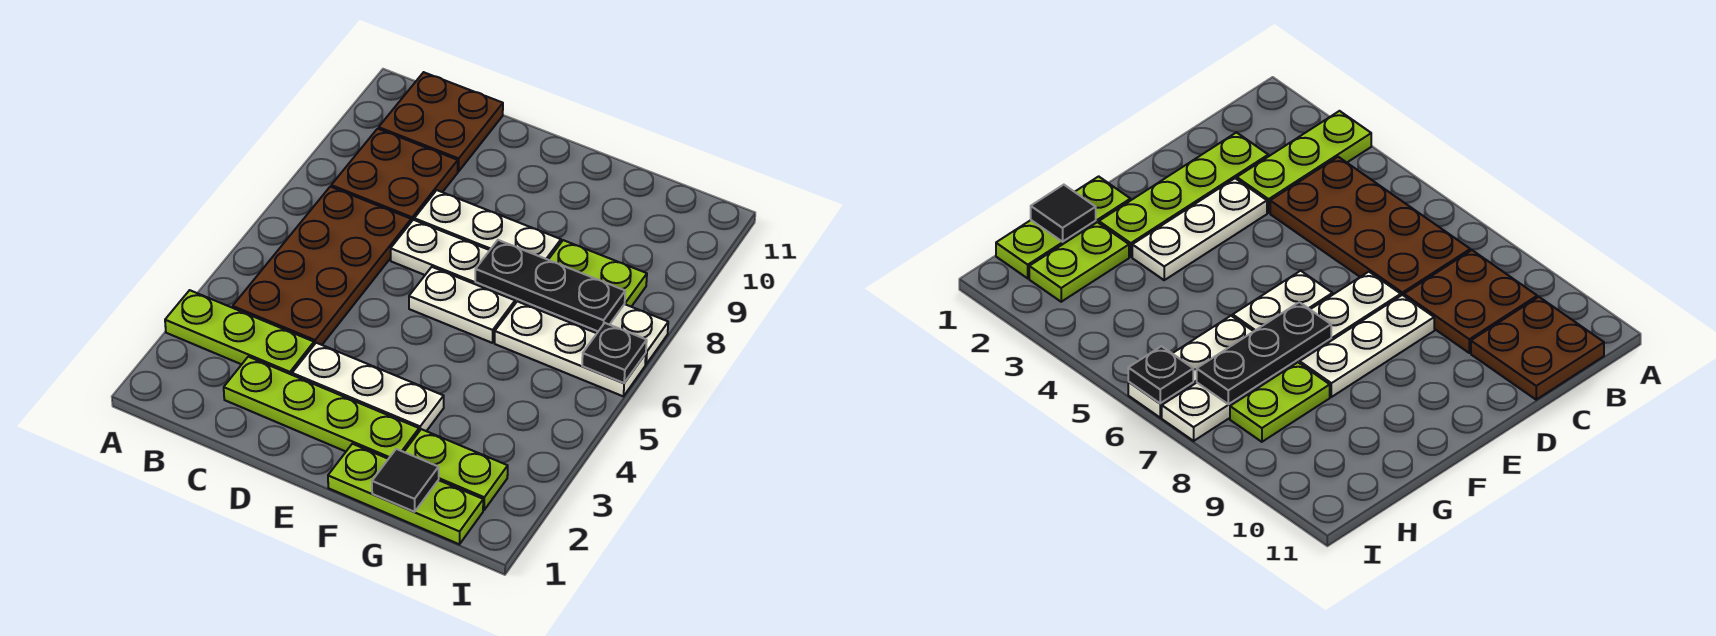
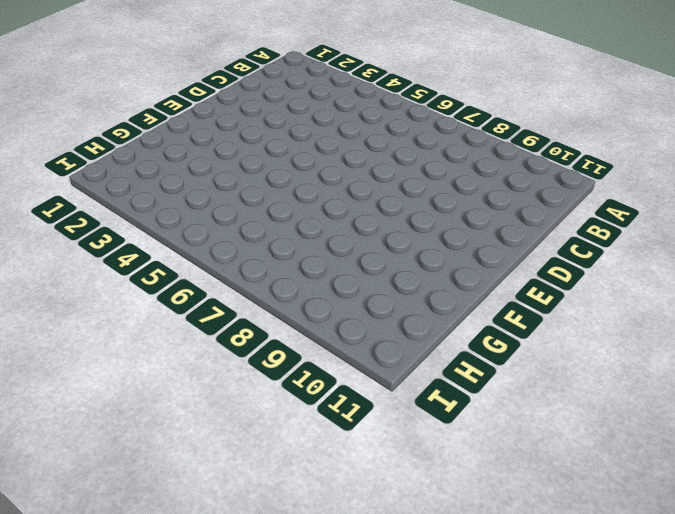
none -> lime 1x3 plate [165,290,314,375]
none -> brown 2x4 plate [233,187,411,345]
none -> brown 2x2 plate [331,129,458,222]

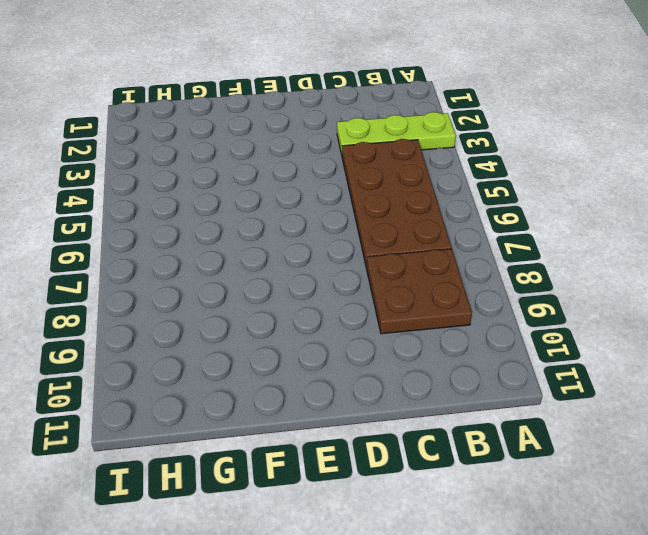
none -> brown 2x2 plate [379,72,503,171]
none -> lime 1x4 plate [224,357,419,459]
none -> white 1x3 plate [292,343,444,431]

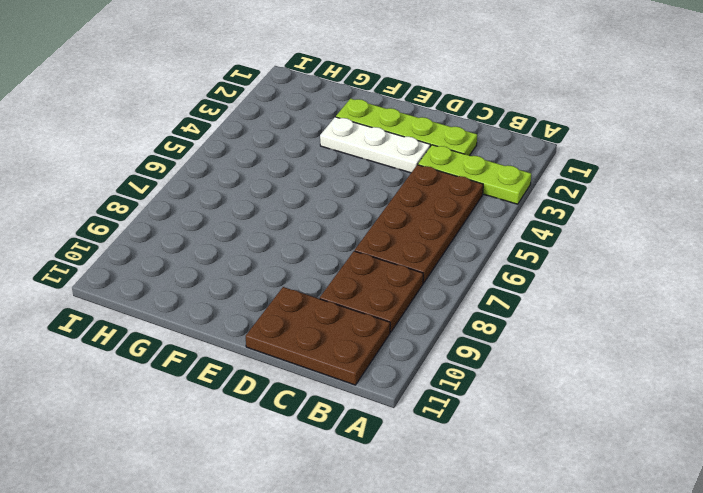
brown 2x3 plate [246,287,390,385] -> brown 2x2 plate [379,72,503,171]
none -> white 1x6 plate [391,220,668,364]
none -> white 1x3 plate [414,190,561,260]
none -> white 1x2 plate [409,267,515,343]

